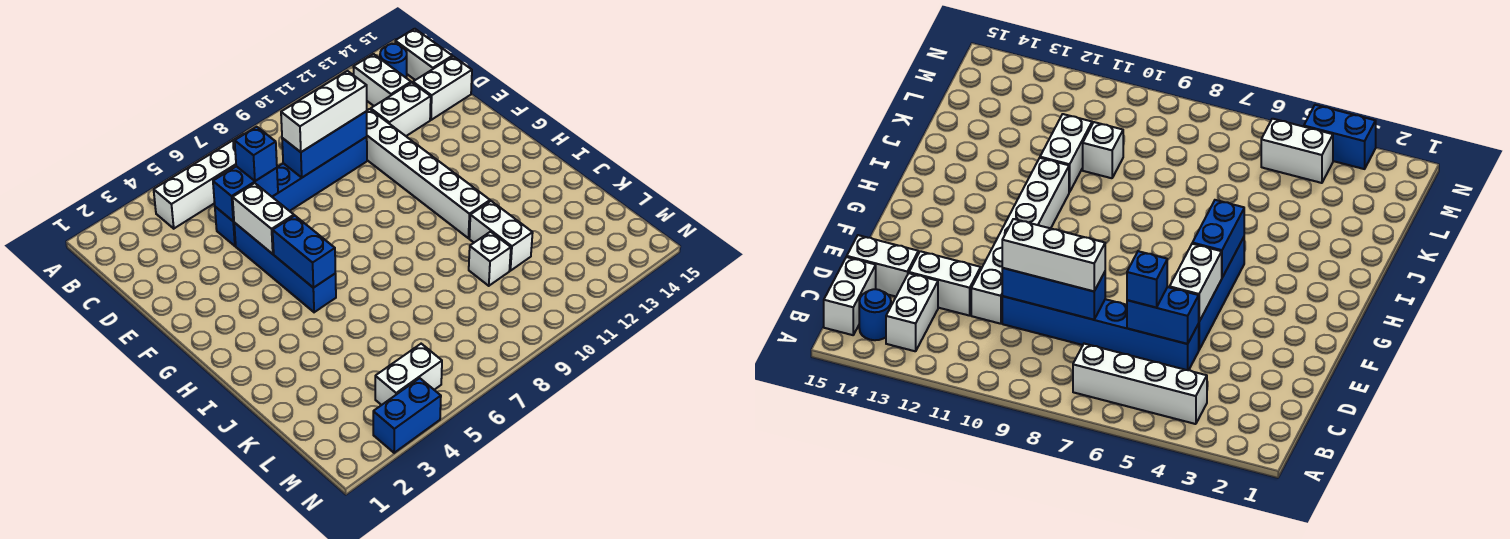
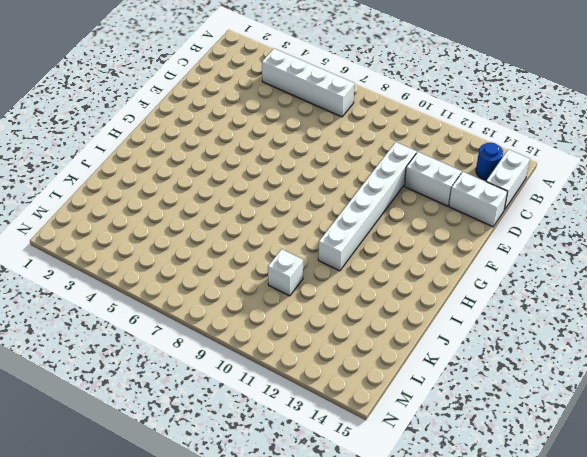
none -> white 1x2 brick [353,54,411,106]
none -> blue 1x6 brick [215,137,367,246]
none -> blue 1x4 brick [234,223,336,312]

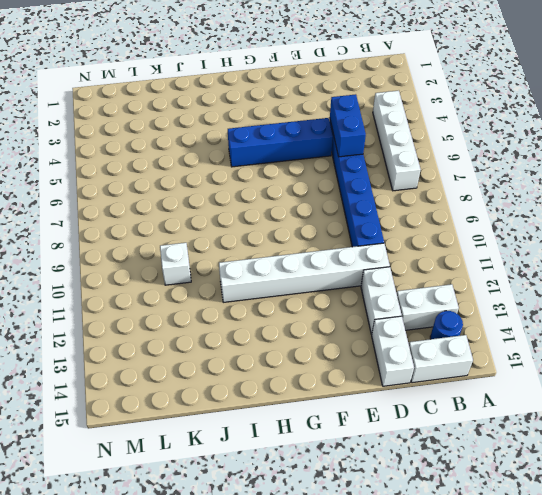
none -> white 1x2 brick [469,201,533,271]
none -> white 1x2 brick [375,344,442,405]
none -> blue 1x2 brick [373,378,441,453]

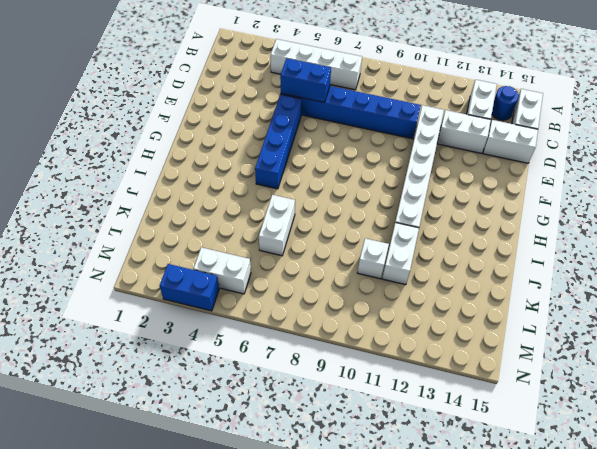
white 1x2 brick [259,195,295,256] -> white 1x2 brick moved to [233,183,294,254]
none -> blue 1x3 brick [282,111,367,177]
none -> blue 1x2 brick [273,216,335,288]
none -> blue 1x1 brick [235,127,277,181]

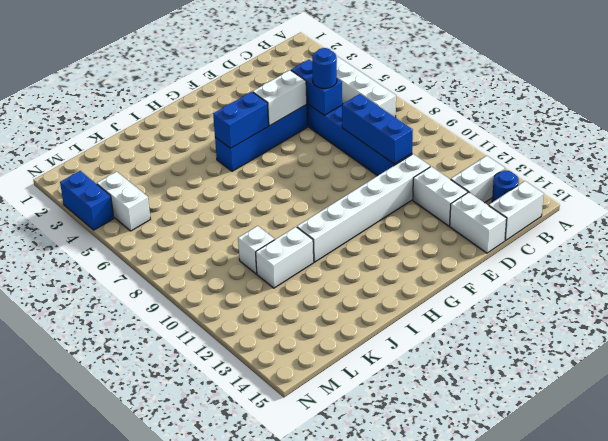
blue 1x1 round brick [312,48,337,88] -> blue 1x1 brick [235,127,277,181]
none -> white 1x3 brick [281,71,367,152]

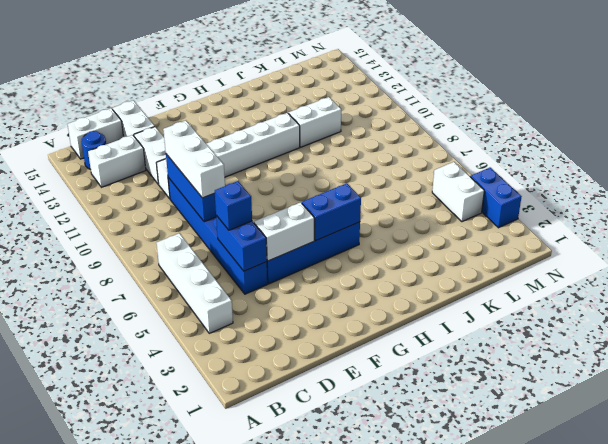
none -> white 1x1 brick [469,232,511,286]

